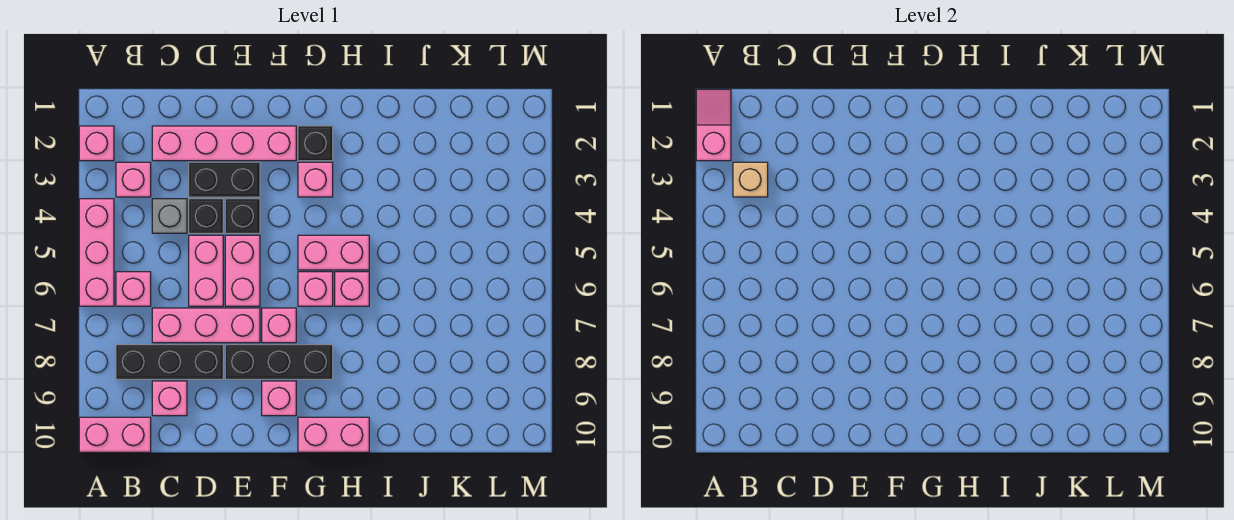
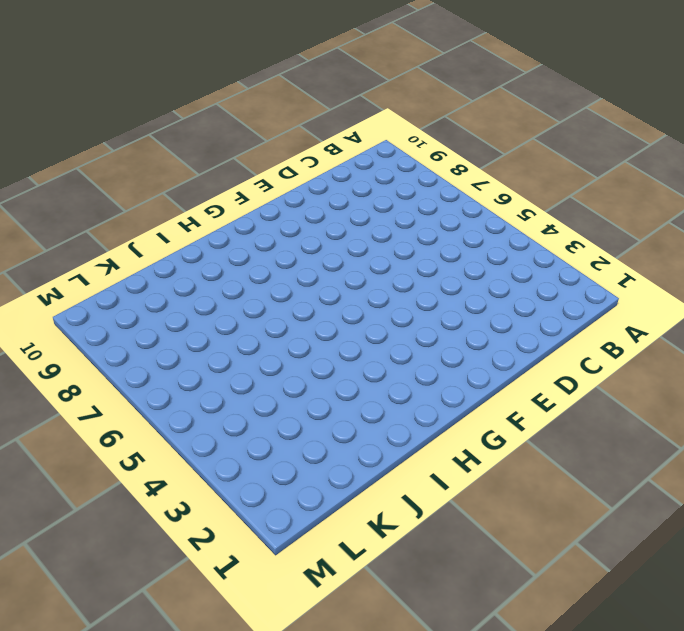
none -> pink 1x1 brick [79,126,114,161]
none -> pink 1x3 brick [79,199,114,306]
none -> pink 1x2 brick [79,417,151,452]

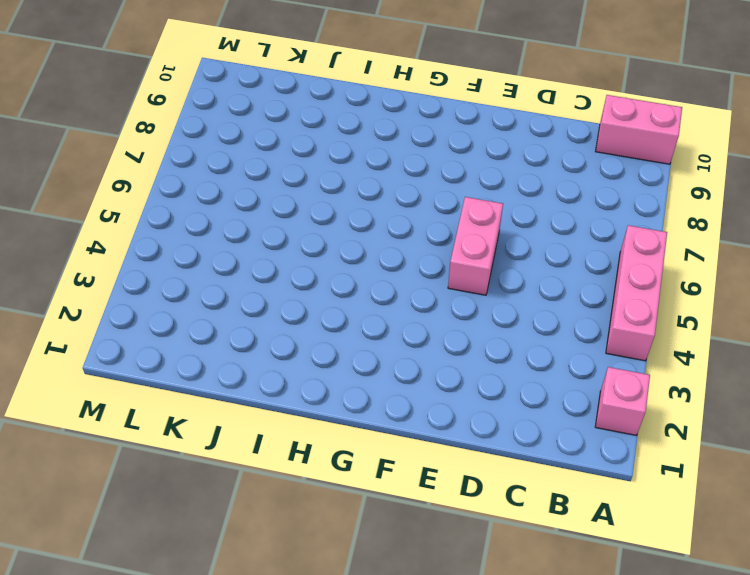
none -> pink 1x1 brick [116,162,151,197]
none -> pink 1x1 brick [116,272,151,306]
none -> black 1x3 brick [116,345,223,379]

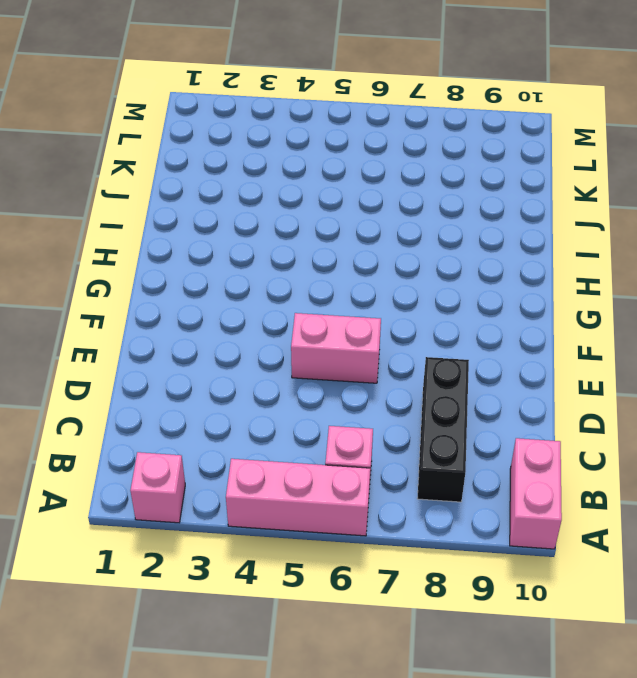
none -> pink 1x1 brick [116,162,151,197]
none -> pink 1x4 brick [152,126,296,161]
none -> grey 1x1 brick [152,199,187,233]

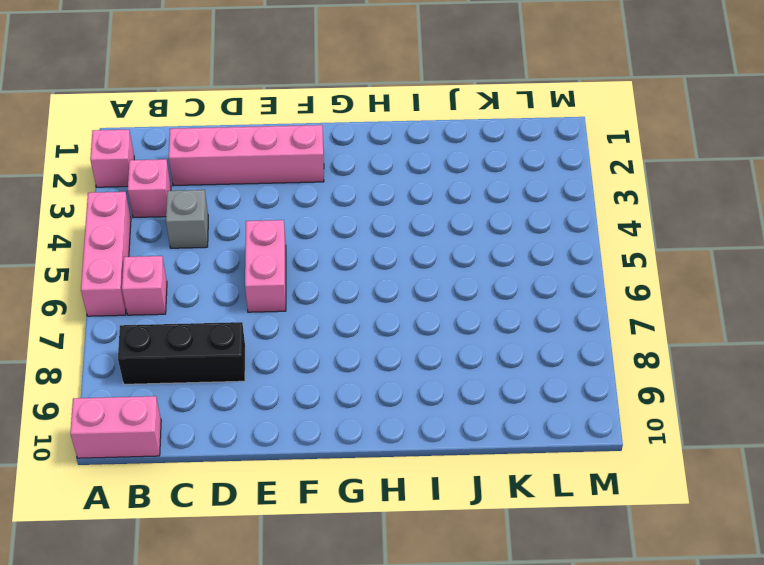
none -> pink 1x3 brick [152,308,260,343]
none -> pink 1x1 brick [152,381,187,416]
none -> black 1x2 brick [189,162,260,197]

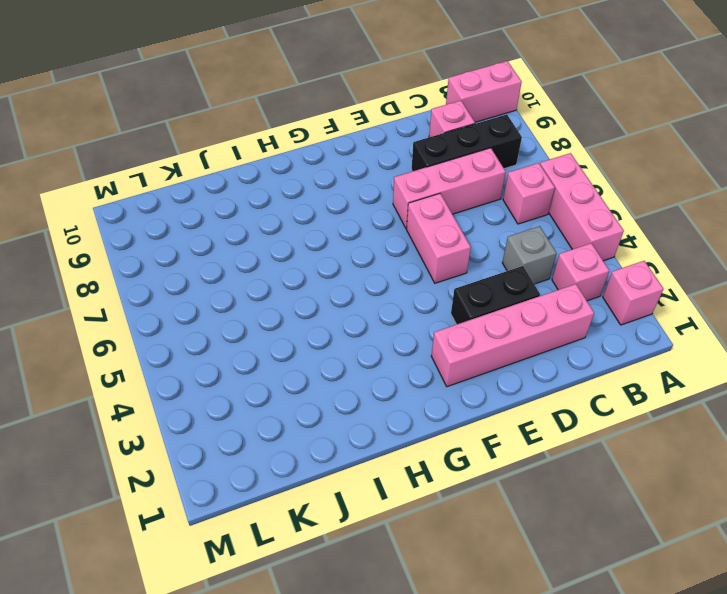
none -> black 1x1 brick [189,199,223,233]
none -> pink 1x2 brick [189,235,223,306]
none -> black 1x1 brick [225,199,260,233]

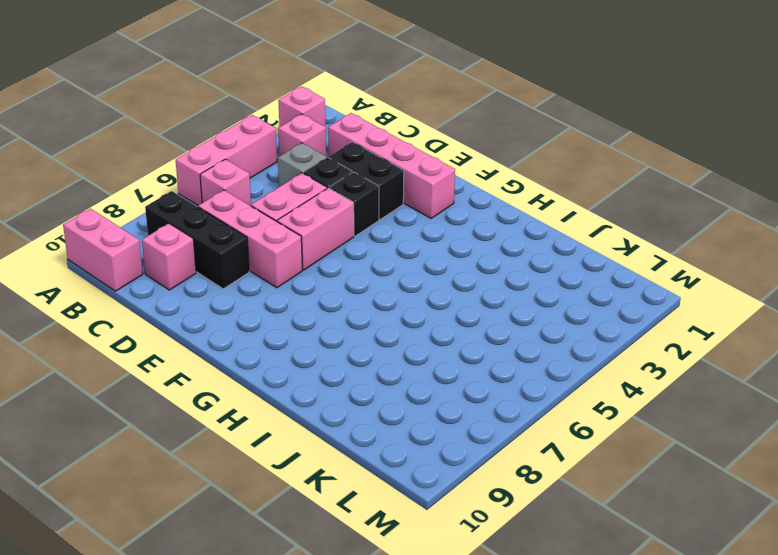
none -> black 1x3 brick [225,345,333,379]
none -> pink 1x1 brick [262,308,296,343]
none -> pink 1x1 brick [262,381,296,416]

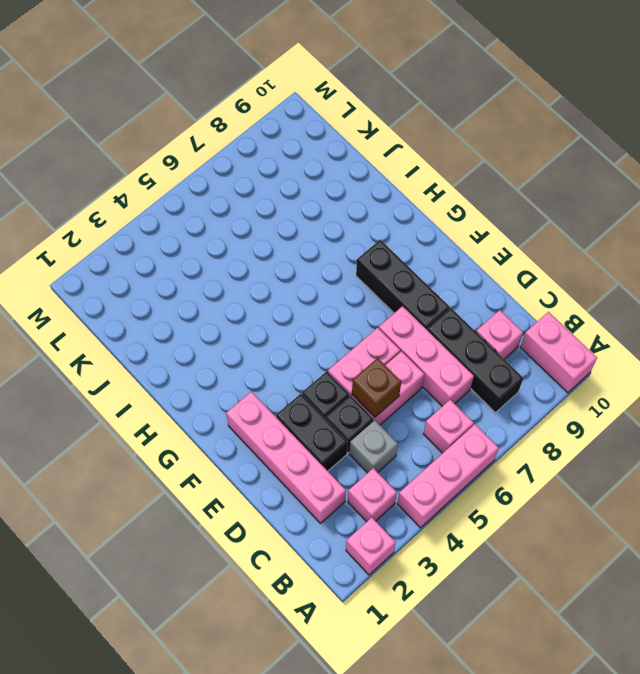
brown 1x1 brick [352,358,401,417] -> none
none -> pink 1x1 brick [262,308,296,343]
none -> pink 1x1 brick [262,381,296,416]
none -> black 1x1 brick [298,126,333,161]

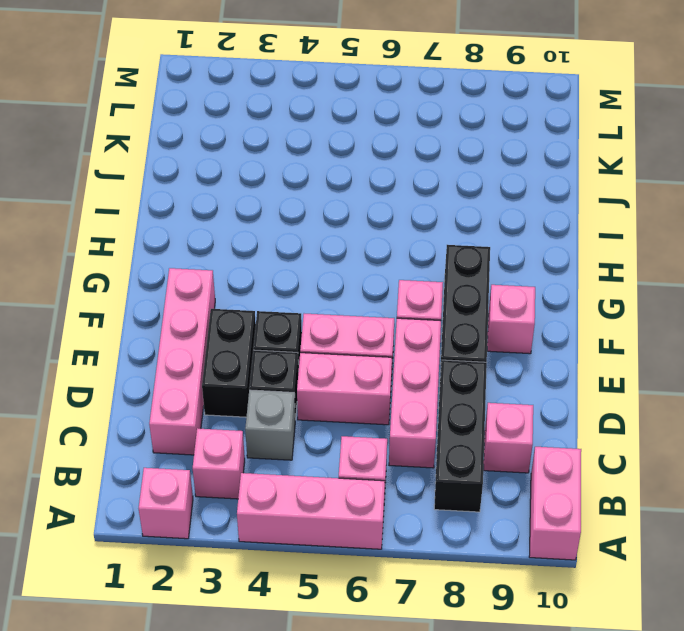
none -> black 1x1 brick [298,126,333,161]
none -> pink 1x1 brick [298,162,333,197]
none -> pink 1x2 brick [298,235,369,270]

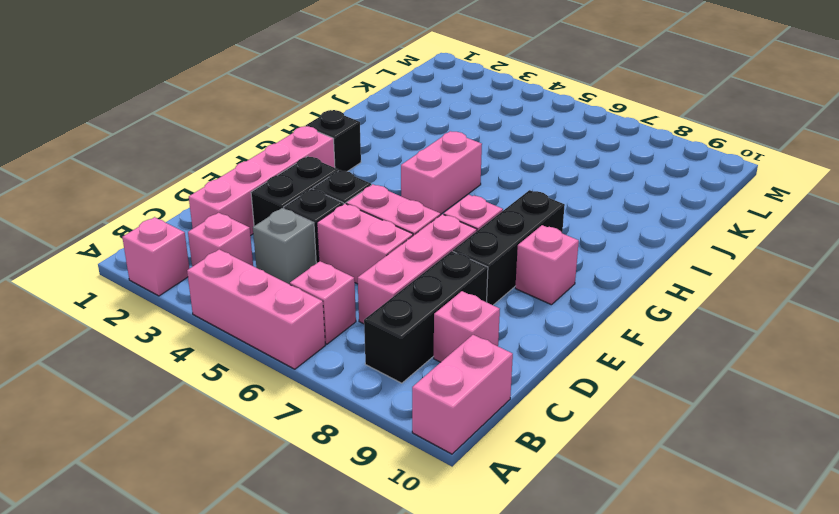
none -> pink 1x1 brick [298,162,333,197]
none -> pink 1x1 brick [298,272,333,306]
none -> pink 1x2 brick [298,417,369,452]

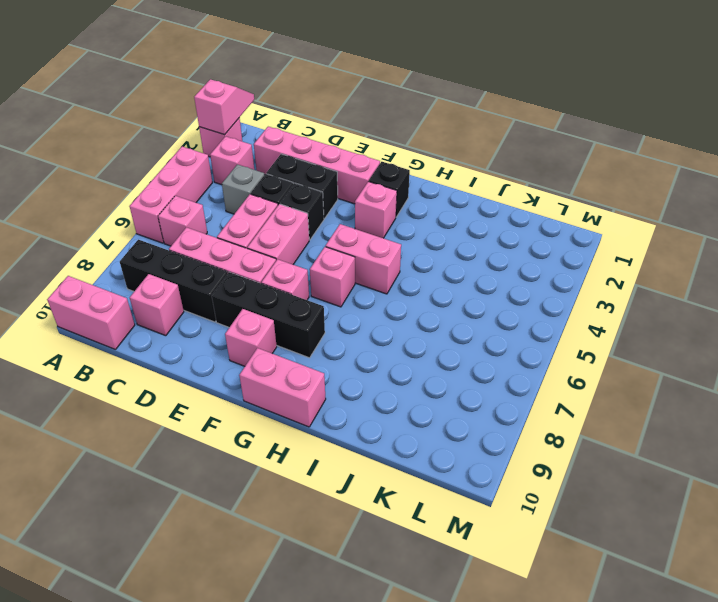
none -> pink 1x1 brick [335,272,369,306]
none -> tan 1x1 brick [733,162,768,197]

